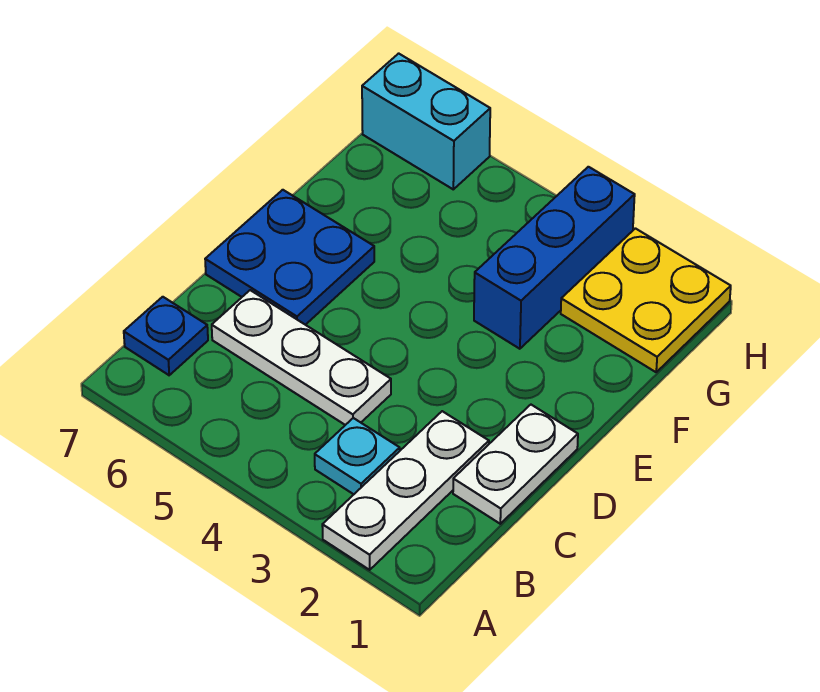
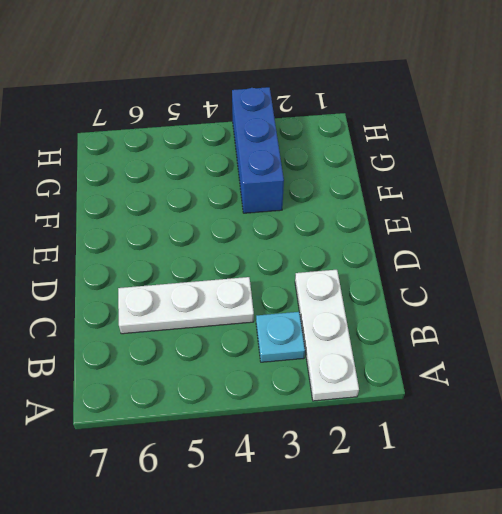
none -> blue 1x1 plate [124,297,208,375]
none -> white 1x2 plate [453,405,578,524]

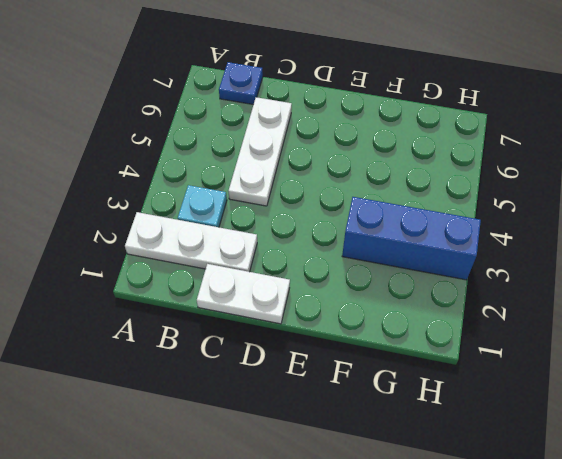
none -> blue 2x2 plate [205,190,374,325]
none -> yellow 2x2 plate [561,228,731,372]

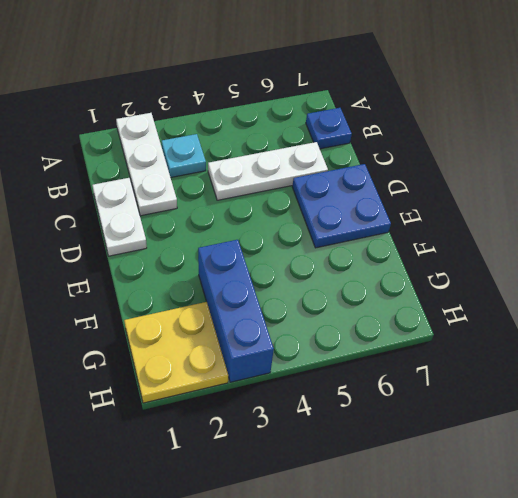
none -> cyan 1x2 brick [362,53,490,189]

